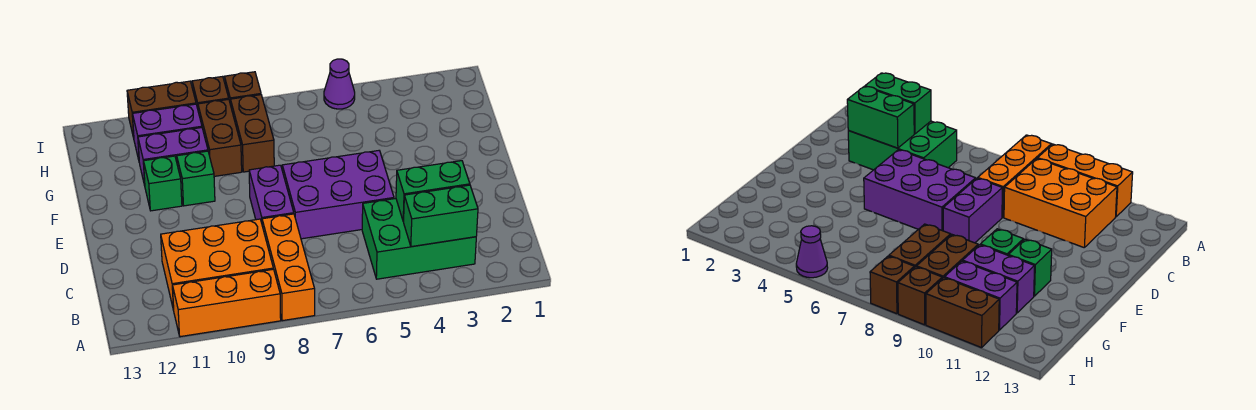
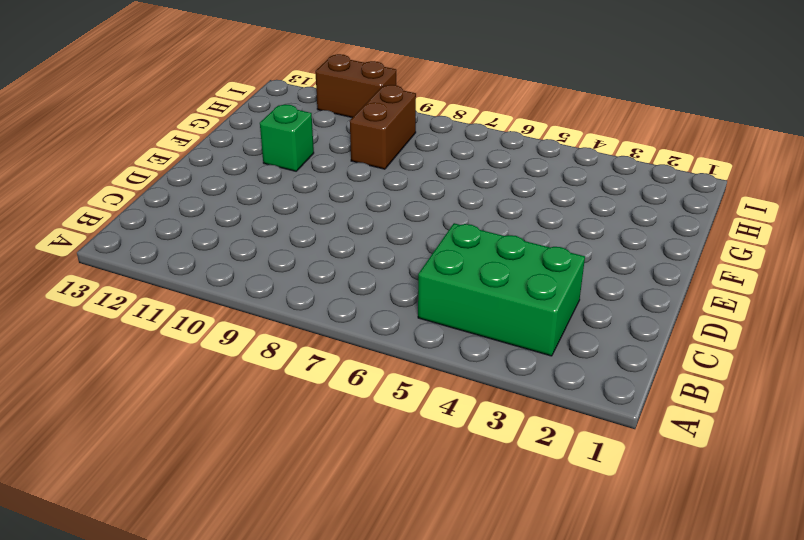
none -> orange 1x3 brick [262,214,315,321]
none -> orange 1x3 brick [172,269,281,337]
none -> orange 2x3 brick [161,219,273,310]

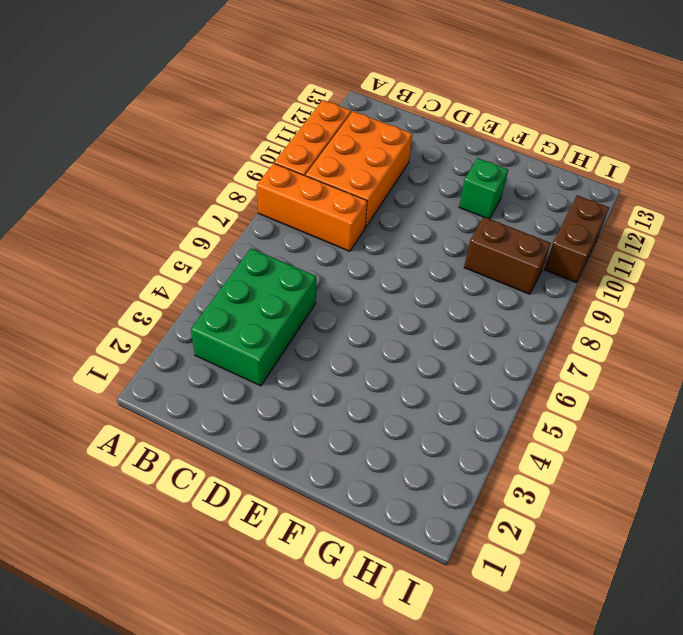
none -> purple 2x3 brick [282,151,394,239]
none -> purple 1x2 brick [249,165,294,223]
none -> green 1x1 brick [177,151,215,206]

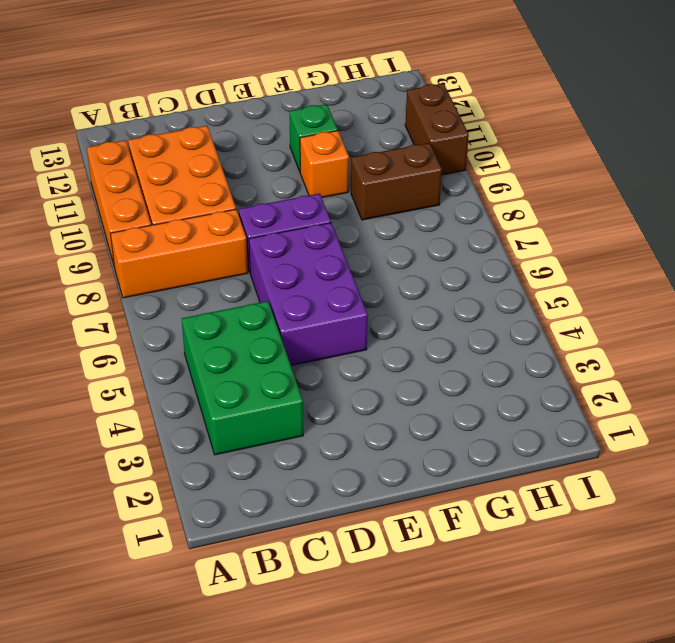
orange 1x1 brick [300,131,349,197] -> green 1x1 brick [177,151,215,206]
none -> brown 1x2 brick [231,95,274,172]
none -> purple 1x2 brick [138,128,208,185]
none -> purple 1x2 brick [132,104,202,160]

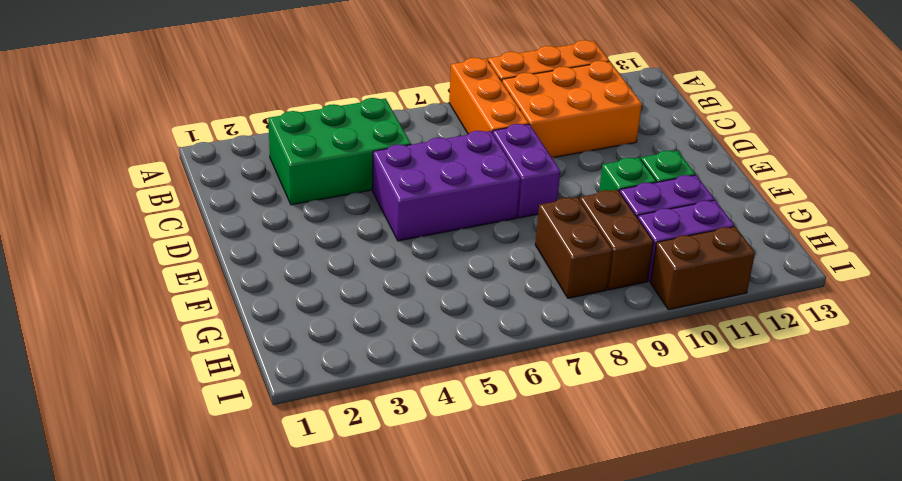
none -> purple 1x1 cone [324,59,355,109]
none -> brown 1x1 brick [225,72,261,105]
none -> brown 1x1 brick [192,76,229,109]

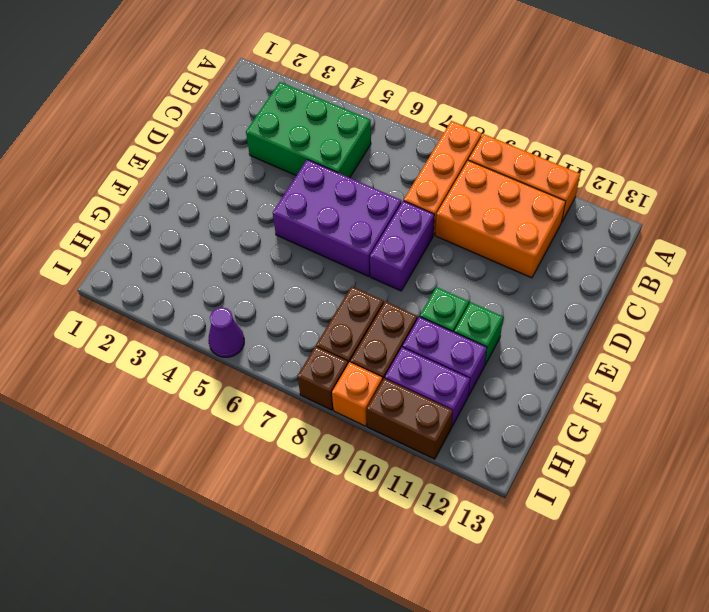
orange 1x1 brick [332,362,382,426] -> brown 1x1 brick [192,76,229,109]
none -> green 1x2 brick [403,185,478,247]
none -> green 1x2 brick [396,161,470,221]

